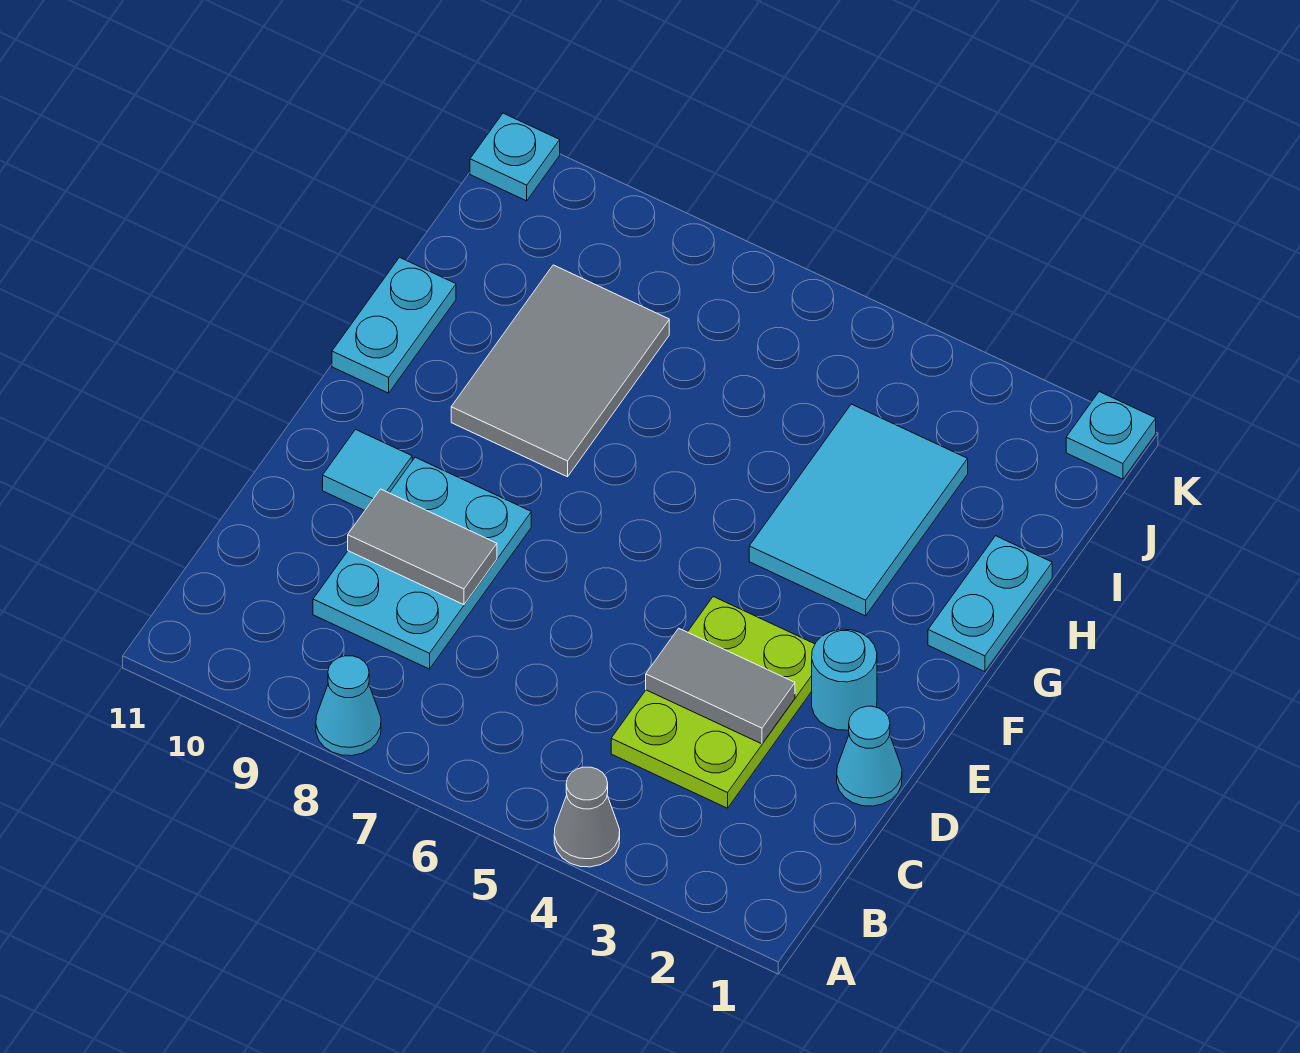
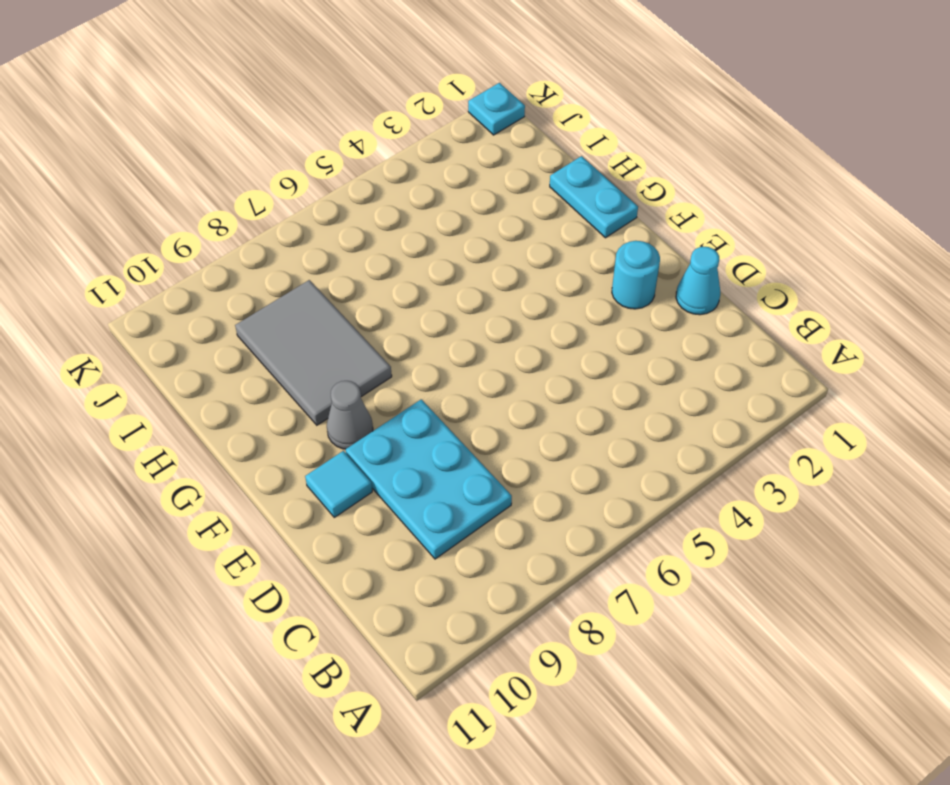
grey 1x1 cone [327,381,373,449] -> grey 1x1 cone moved to [554,767,620,867]
none -> cyan 1x1 cone [316,656,381,756]
none -> lime 2x3 plate [611,597,815,808]
none -> cyan 2x3 tile [749,404,968,616]

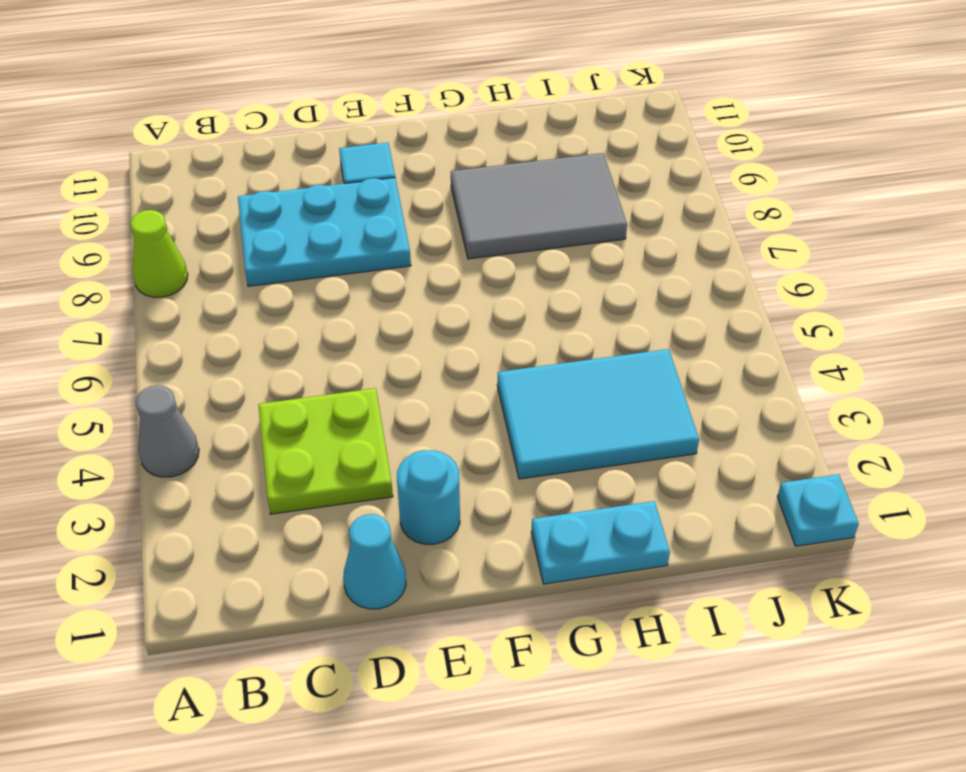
lime 1x1 cone [130,210,188,297] -> cyan 1x1 cone [316,656,381,756]
lime 2x2 plate [258,388,393,514] -> lime 2x3 plate [611,597,815,808]
none -> cyan 1x2 plate [332,257,456,393]
none -> cyan 1x1 plate [470,113,560,201]
none -> grey 1x2 tile [646,628,795,744]

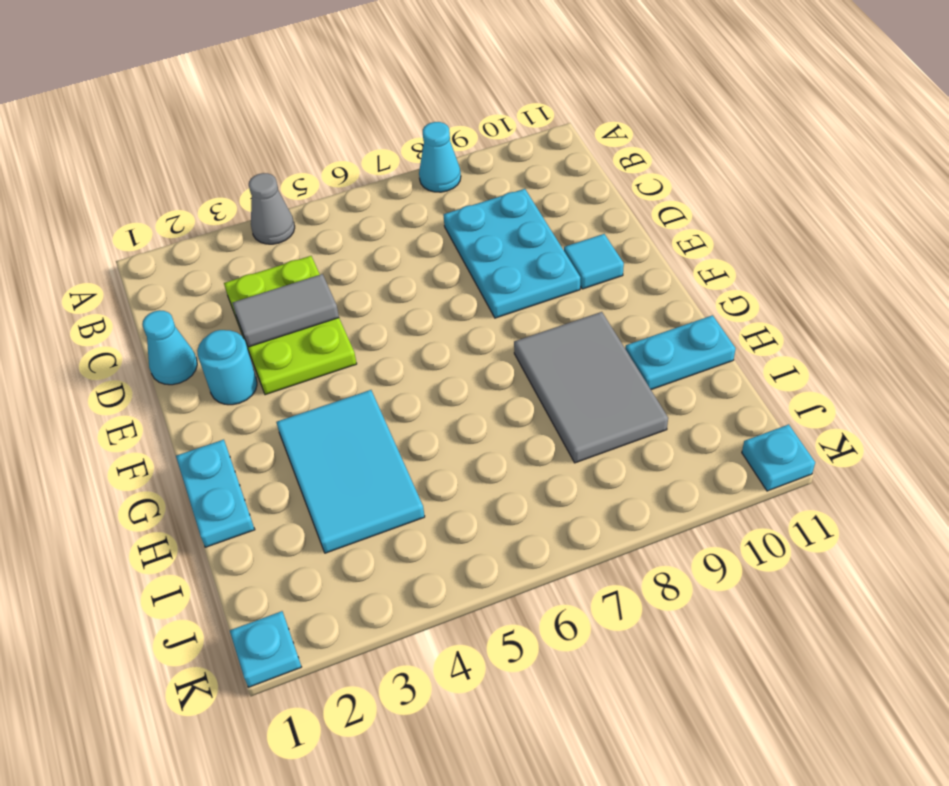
cyan 1x2 plate [625,315,736,390] -> cyan 1x2 plate turned to [332,257,456,393]
none -> grey 1x2 tile [348,489,497,605]

